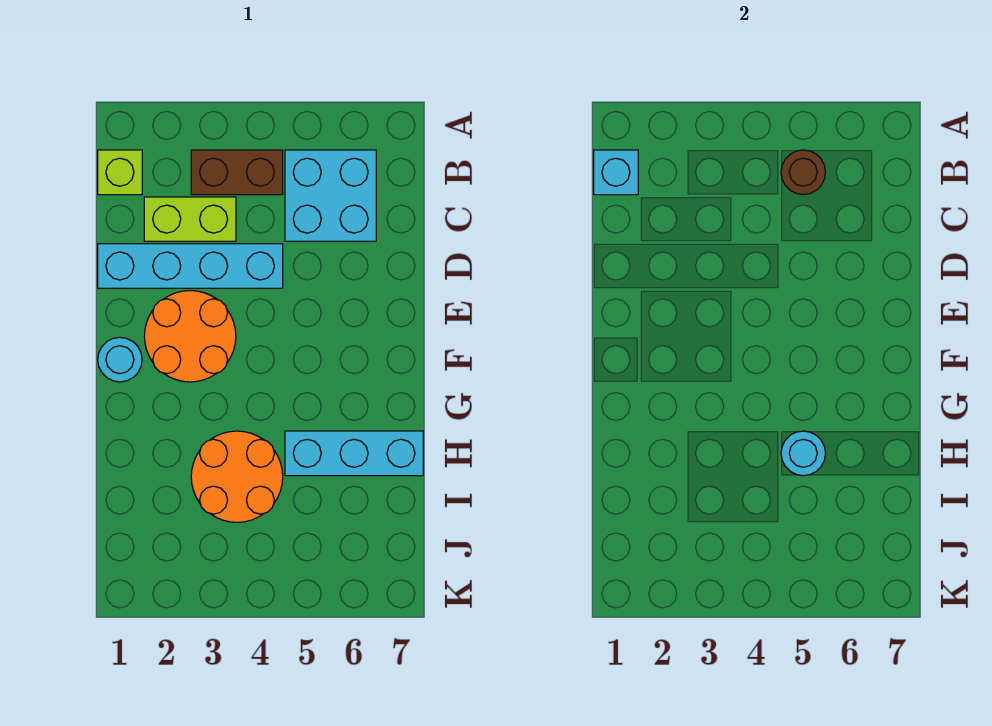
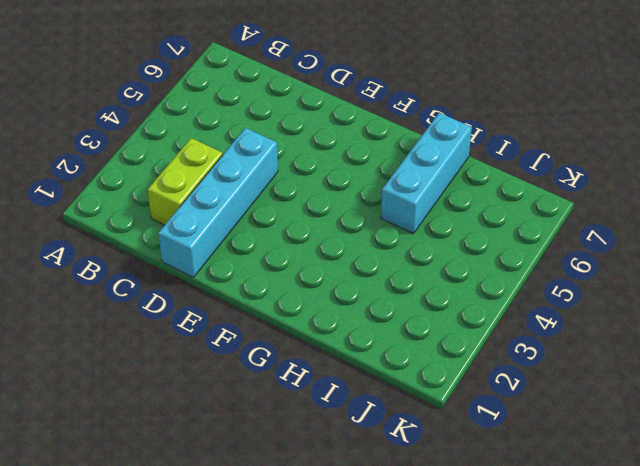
none -> lime 1x1 brick [98,150,142,195]
none -> brown 1x2 brick [191,150,283,195]
none -> cyan 2x2 brick [285,150,376,241]

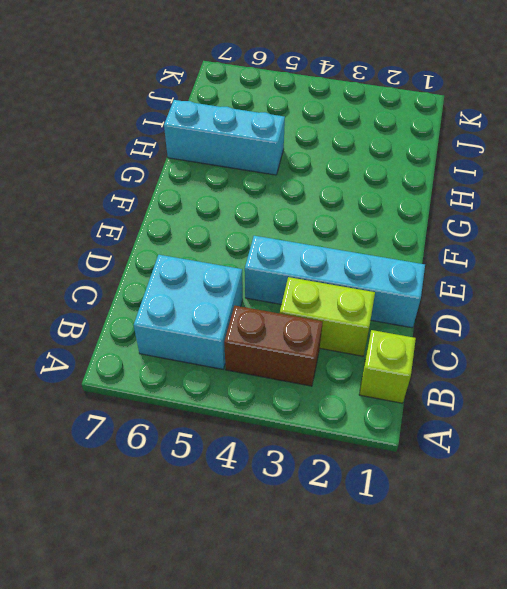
none -> orange 2x2 round brick [144,291,236,382]
none -> cyan 1x1 round brick [98,337,142,382]
none -> orange 2x2 round brick [191,431,283,522]

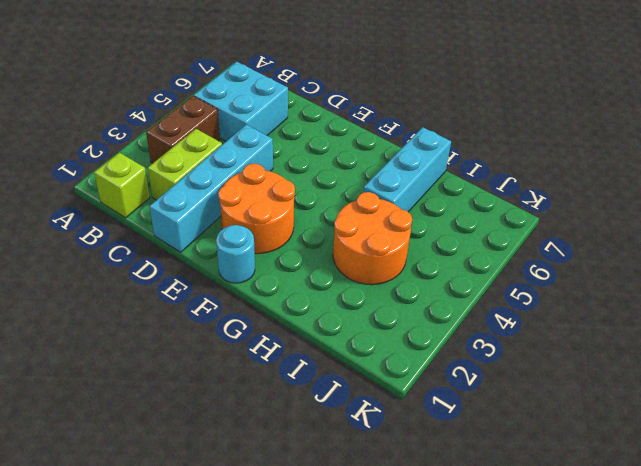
none -> cyan 1x1 brick [594,150,638,195]
none -> brown 1x1 round brick [781,150,826,195]
none -> cyan 1x1 round brick [781,431,826,476]

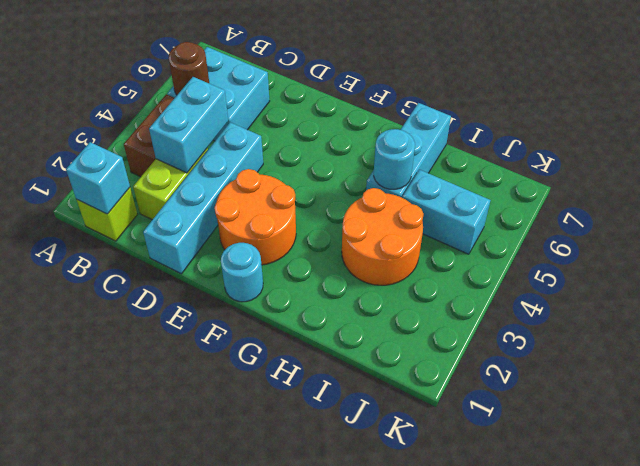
cyan 1x2 brick [149,77,228,173] -> none
cyan 1x2 brick [402,170,491,254] -> none

